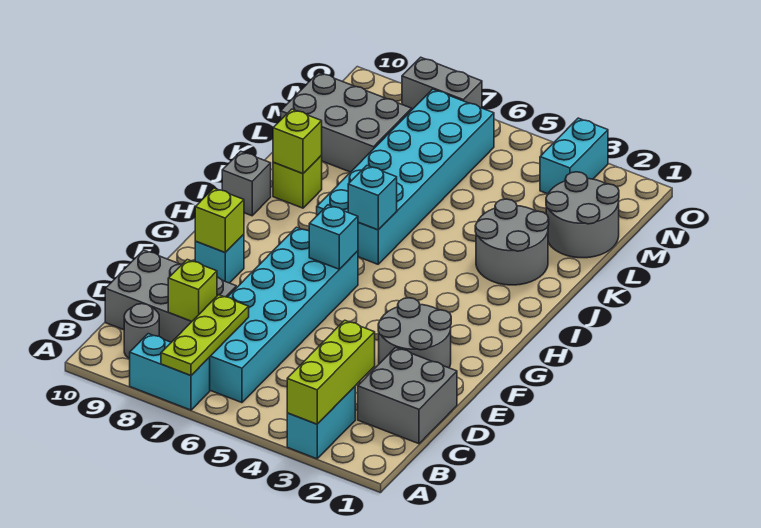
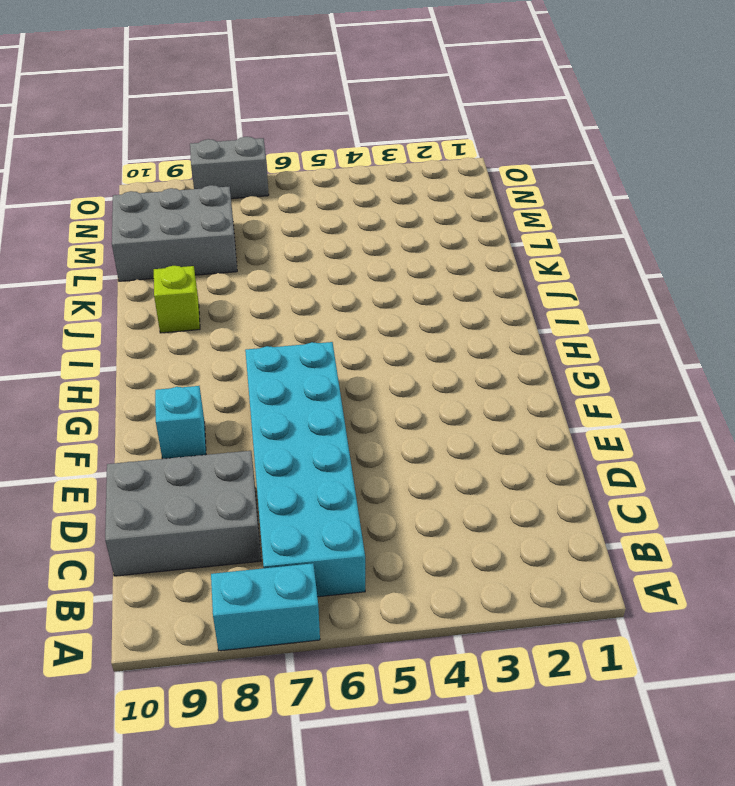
none -> cyan 1x2 brick [287,387,355,459]
none -> grey 1x1 round brick [124,304,159,359]
none -> grey 2x2 brick [358,347,457,444]

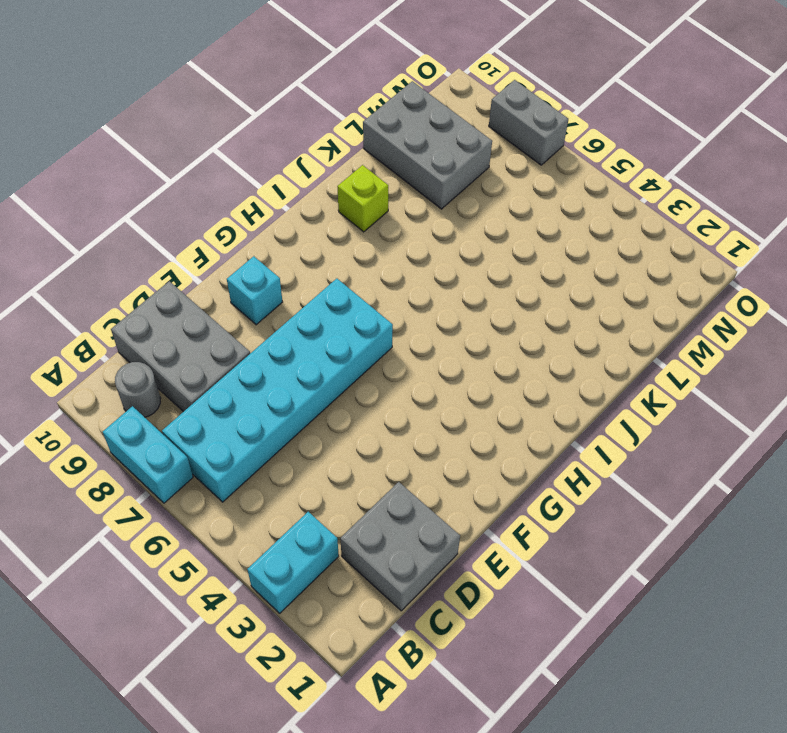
none -> grey 2x2 round brick [378,298,451,368]
none -> cyan 2x6 brick [317,89,494,264]
none -> grey 1x1 brick [222,151,271,216]

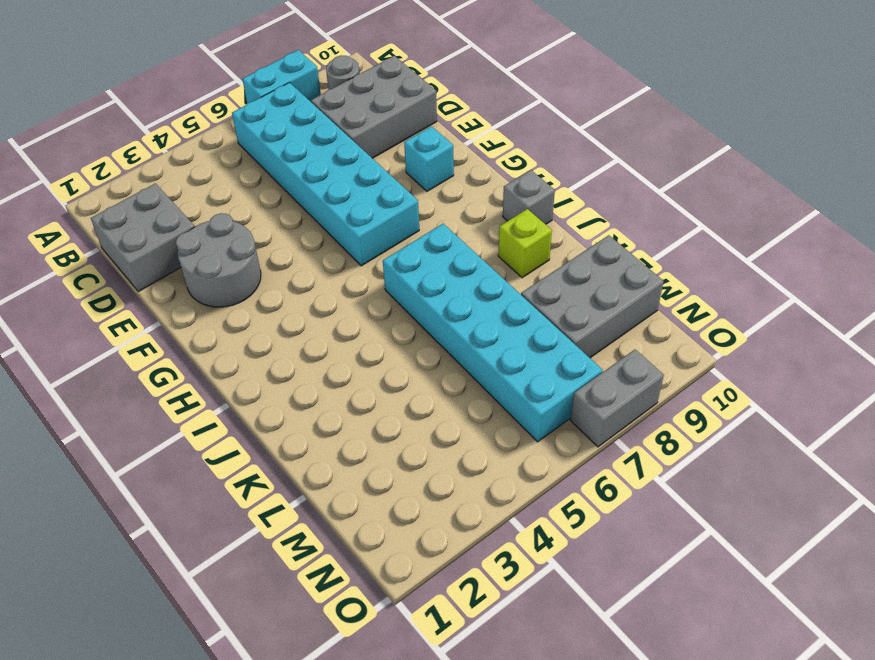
none -> cyan 1x2 brick [287,387,355,459]
none -> grey 2x2 round brick [475,199,549,285]
none -> grey 2x2 round brick [546,172,619,258]

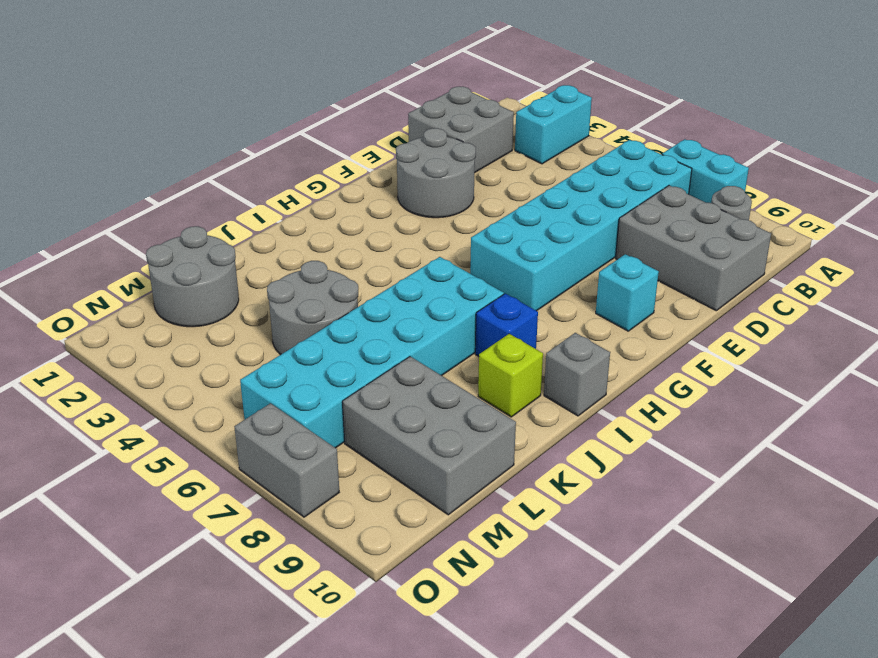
blue 1x1 brick [475,294,538,357] -> none
grey 2x2 round brick [267,261,358,355] -> grey 2x2 round brick moved to [475,199,549,285]
none -> cyan 1x2 brick [540,118,608,194]
none -> lime 1x3 brick [287,320,375,424]
none -> lime 1x3 plate [161,295,249,376]

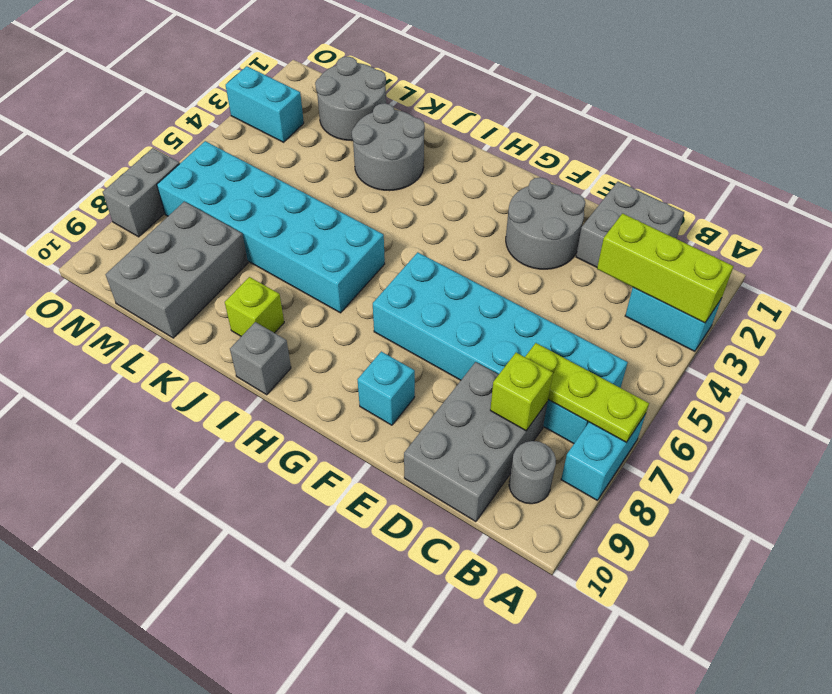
none -> lime 1x1 brick [195,188,244,252]
none -> cyan 1x1 brick [309,205,358,269]
none -> cyan 1x1 brick [348,166,397,230]

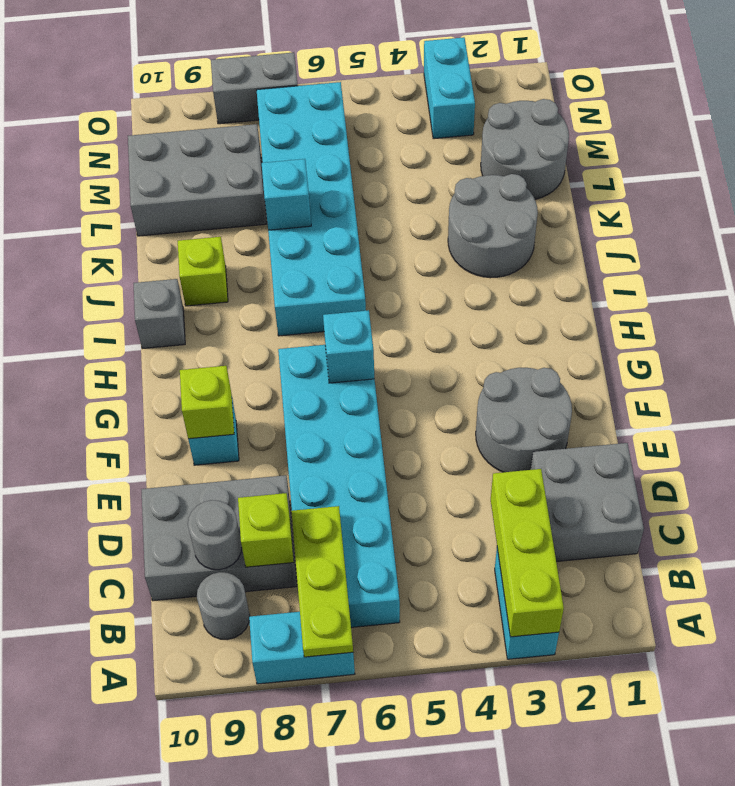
grey 1x1 round brick [188,500,242,570] -> none
cyan 1x1 brick [262,159,311,230] -> cyan 1x1 brick moved to [348,166,397,230]
none -> lime 1x1 brick [273,109,322,174]

